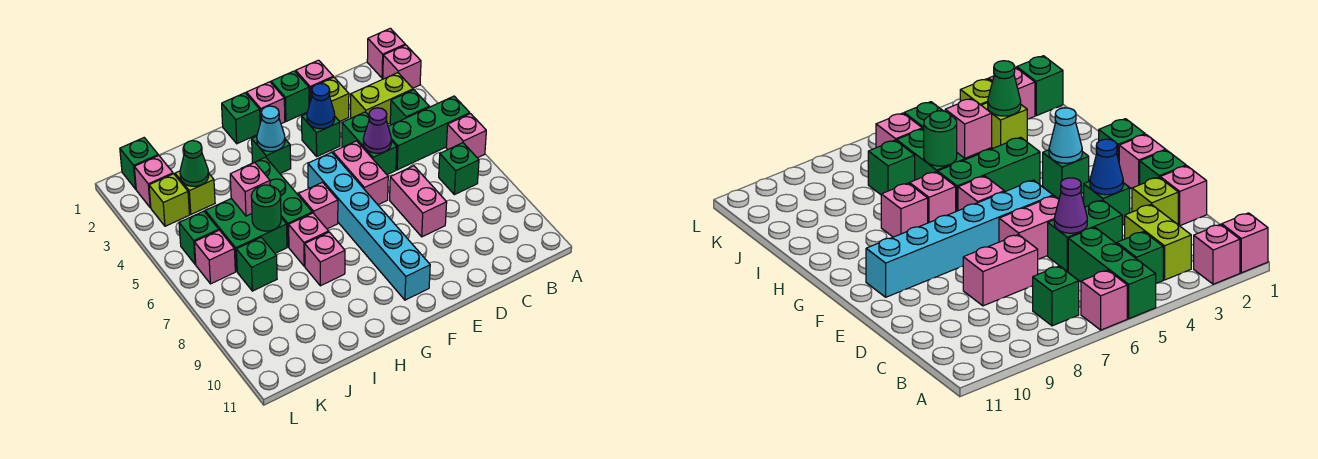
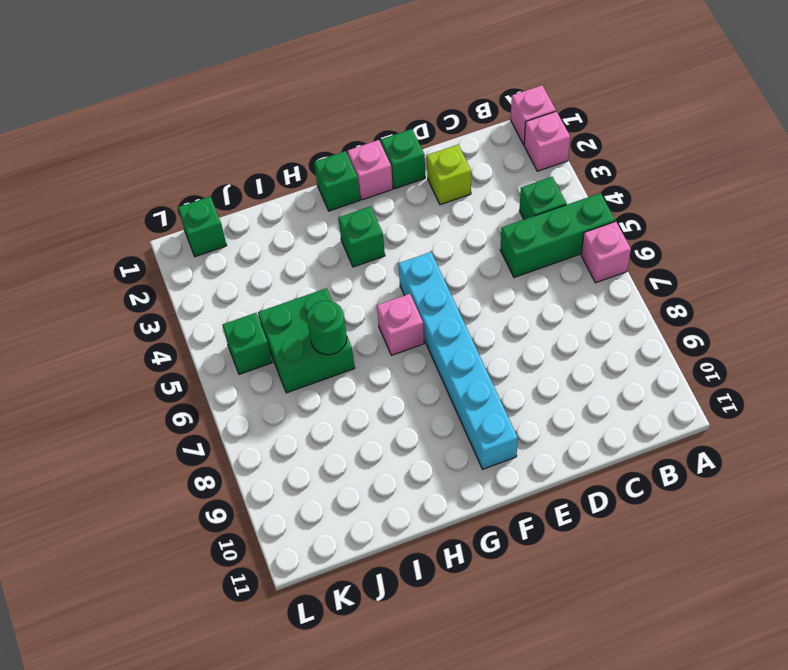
none -> lime 1x2 brick [351,73,413,124]
none -> green 1x1 brick [439,143,479,195]
none -> pink 1x1 brick [296,60,333,105]
none -> green 1x2 brick [342,112,397,175]

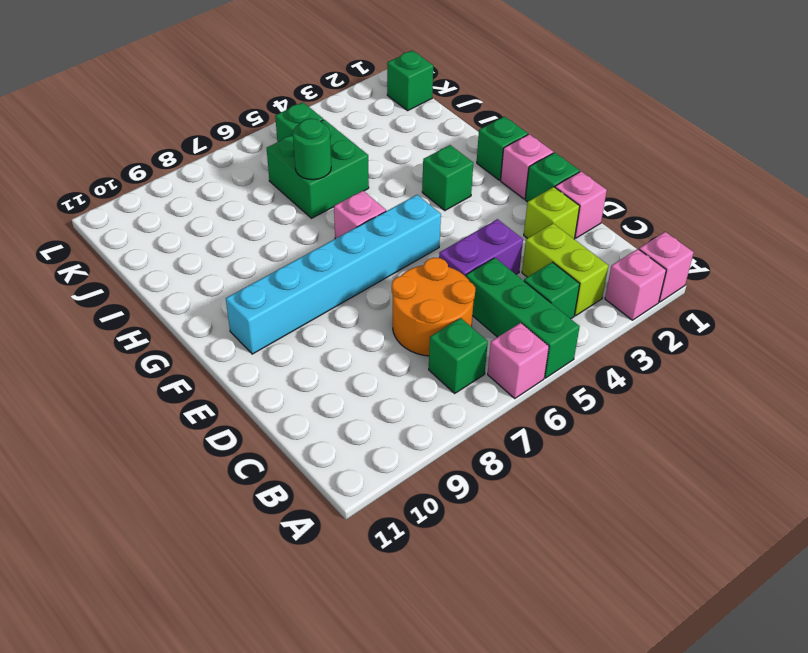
orange 2x2 round brick [392,258,475,356] -> pink 1x2 brick [390,166,447,237]
purple 1x2 brick [439,219,523,277] -> green 1x2 brick [342,112,397,175]
none -> green 1x1 brick [302,114,340,156]
none -> pink 1x2 brick [333,141,388,205]
none -> green 1x3 brick [243,157,312,247]
none -> pink 1x1 brick [289,213,329,266]

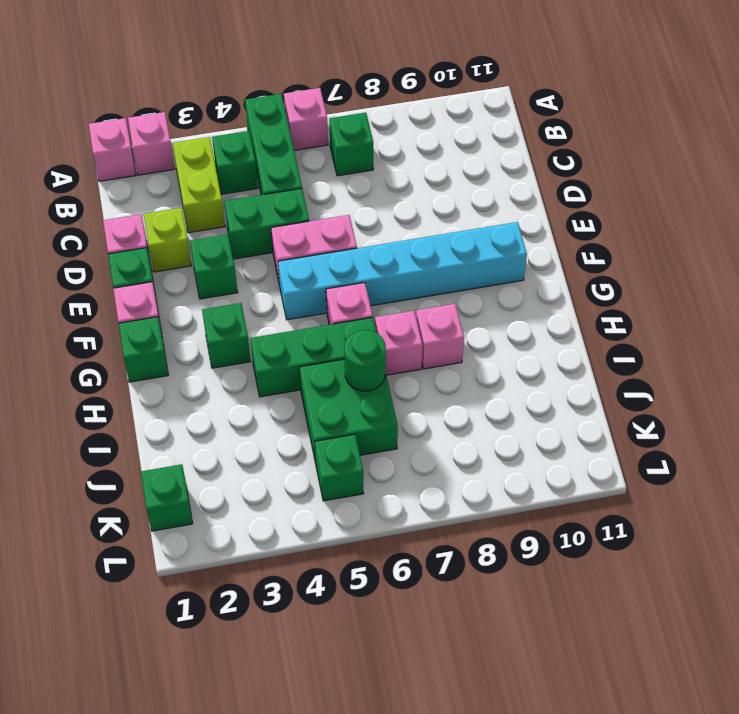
none -> pink 1x2 brick [390,166,447,237]
none -> lime 1x1 brick [175,171,215,214]
none -> green 1x1 brick [236,237,277,291]
none -> pink 1x1 brick [134,155,173,208]

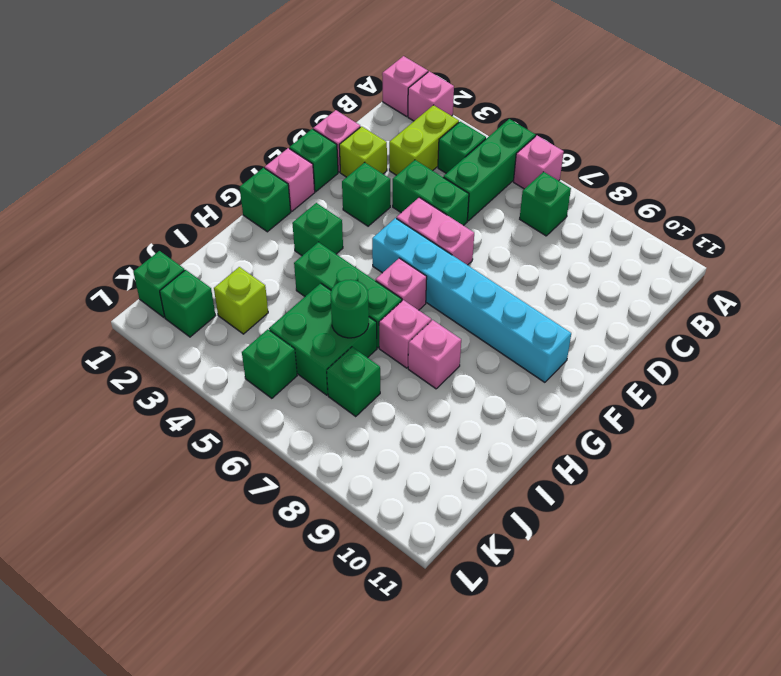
green 1x1 brick [160,270,215,337] -> pink 1x1 brick [134,155,173,208]
none -> pink 1x2 brick [390,166,447,237]
none -> lime 1x1 brick [149,174,190,226]
none -> pink 1x1 brick [194,230,235,284]
none -> purple 1x1 cone [363,108,391,153]

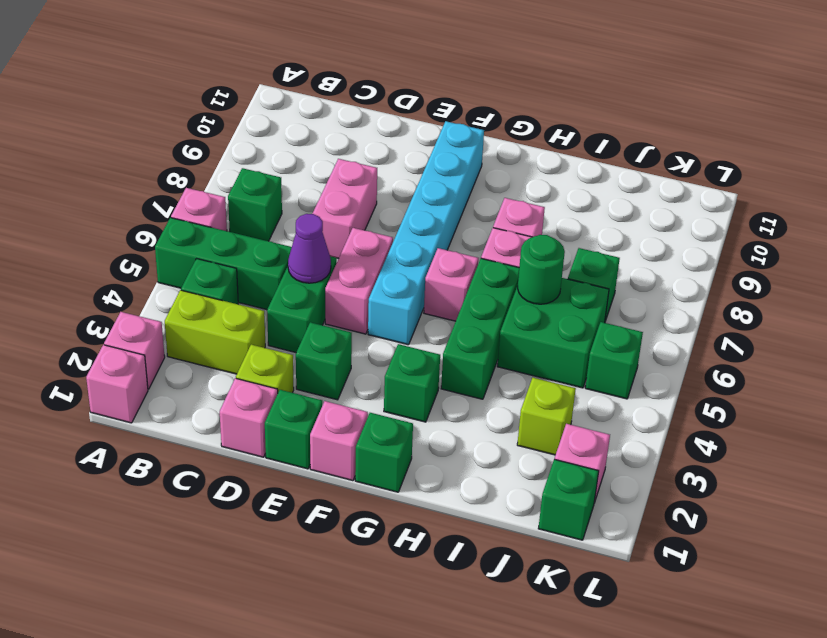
none -> lime 1x1 brick [149,174,190,226]
none -> pink 1x1 brick [194,230,235,284]
none -> blue 1x1 cone [307,84,335,129]
none -> cyan 1x1 cone [257,106,285,152]

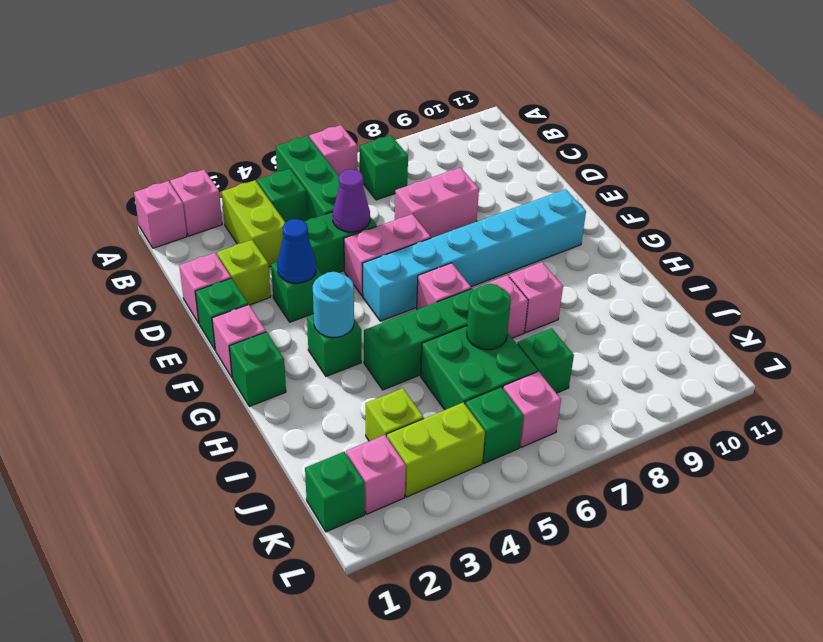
cyan 1x1 round brick [313,272,354,337] -> cyan 1x1 cone [257,106,285,152]
lime 1x2 brick [387,402,485,497] -> lime 1x1 brick [149,174,190,226]
none -> pink 1x1 brick [230,163,270,216]
none -> green 1x1 cone [180,141,209,186]

